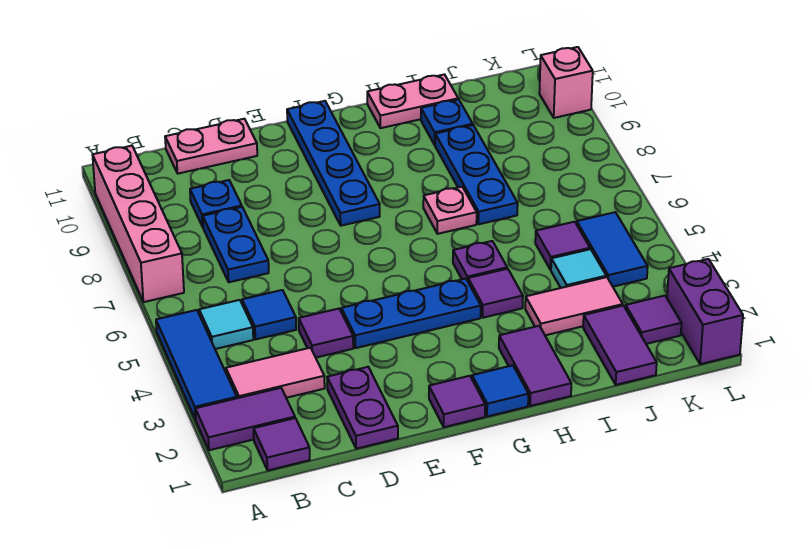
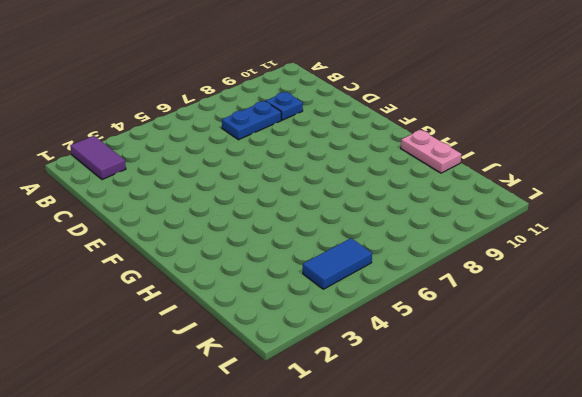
none -> blue 1x3 tile [156,310,237,420]
none -> pink 1x4 brick [93,146,184,302]
none -> purple 1x1 tile [254,418,310,470]
none -> pink 1x2 tile [226,348,325,398]

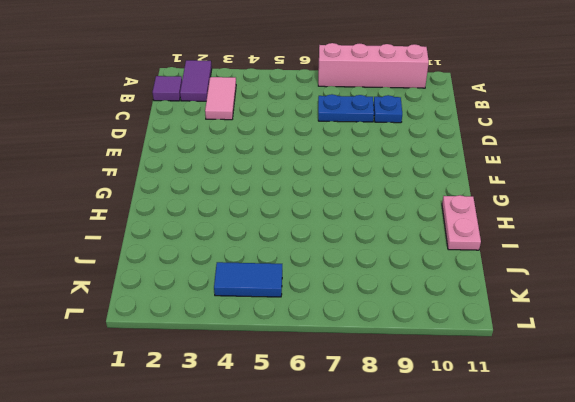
none -> blue 1x3 tile [156,310,237,420]
none -> cyan 1x1 tile [199,300,253,349]
none -> blue 1x1 tile [242,290,296,339]
none -> pink 1x2 plate [165,119,257,174]

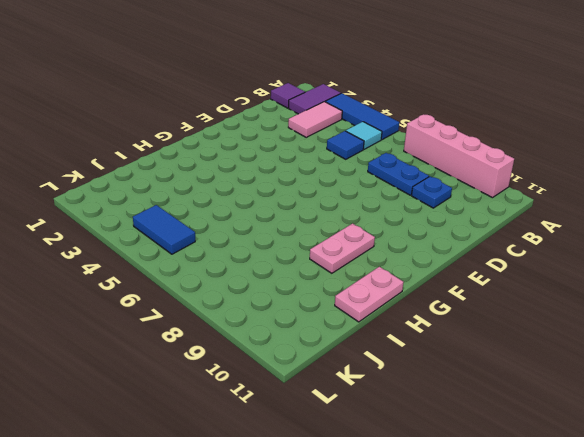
pink 1x2 plate [310,224,375,273] -> pink 1x2 plate moved to [165,119,257,174]
none -> purple 1x2 plate [327,367,398,449]
none -> purple 1x1 tile [299,309,353,358]
none -> blue 1x3 plate [341,279,481,348]
none -> purple 1x1 tile [429,376,485,427]

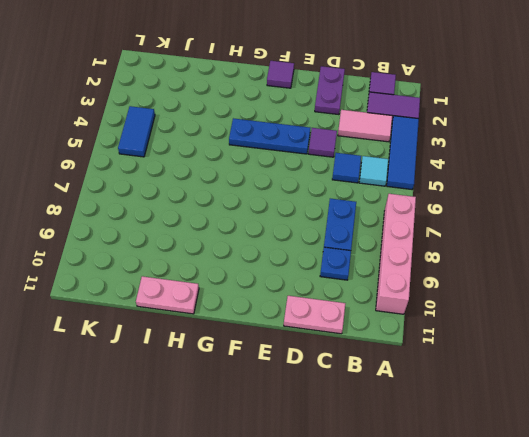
none -> blue 1x4 plate [287,101,380,226]
none -> blue 1x1 tile [472,365,528,417]
none -> purple 1x2 tile [499,326,571,406]
none -> purple 1x1 tile [468,269,523,318]

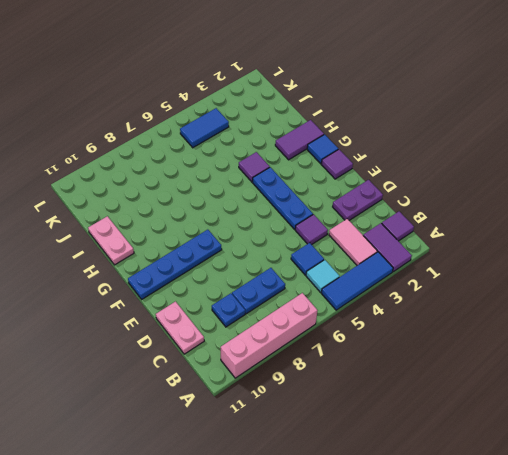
none -> purple 1x1 plate [453,241,507,281]
none -> pink 1x1 plate [423,187,477,234]
none -> pink 1x2 tile [525,277,623,335]
none -> blue 1x3 plate [435,125,518,224]

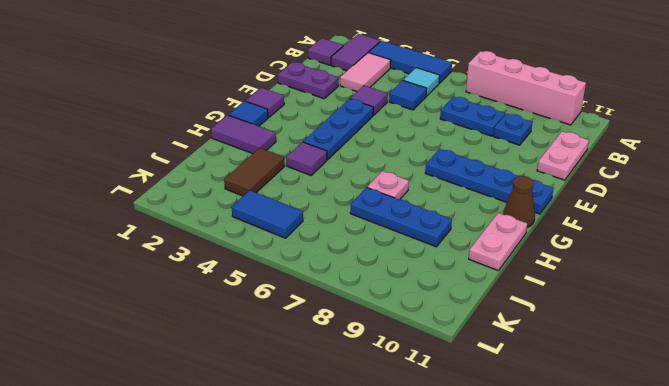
brown 1x1 cone [503,176,535,227] -> none
brown 1x2 tile [224,148,284,196] -> pink 1x2 tile [525,277,623,335]
none -> purple 1x1 plate [453,241,507,281]
none -> blue 1x1 plate [421,99,473,145]
none -> purple 1x2 tile [583,306,657,385]
none -> cyan 1x1 tile [551,249,606,288]

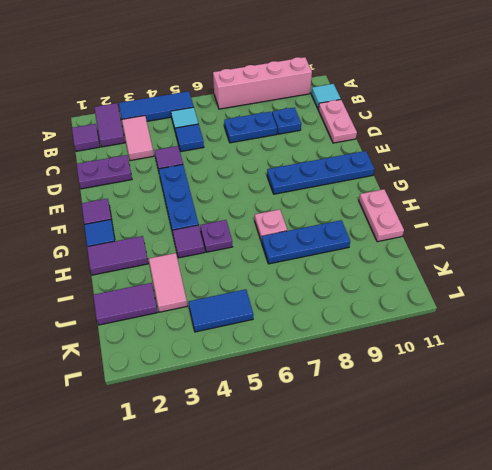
cyan 1x1 tile [311,84,341,109] -> cyan 1x1 tile moved to [551,249,606,288]
none -> blue 1x1 plate [421,99,473,145]
none -> purple 1x1 tile [535,222,590,270]
none -> purple 1x1 tile [625,296,682,344]
none -> purple 1x2 brick [667,259,743,364]

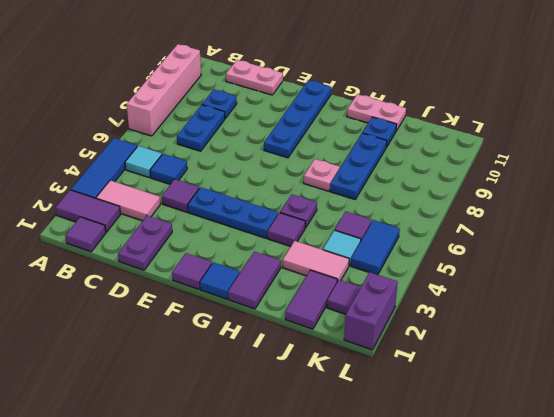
none -> pink 1x1 brick [539,47,593,118]

